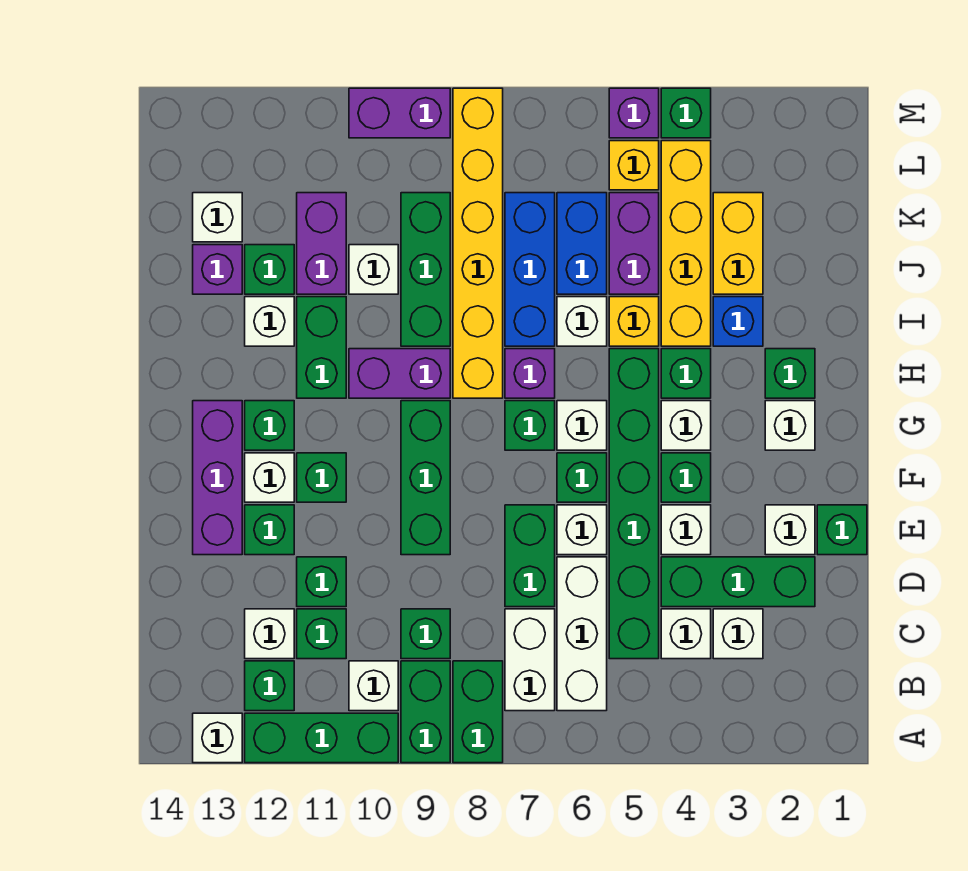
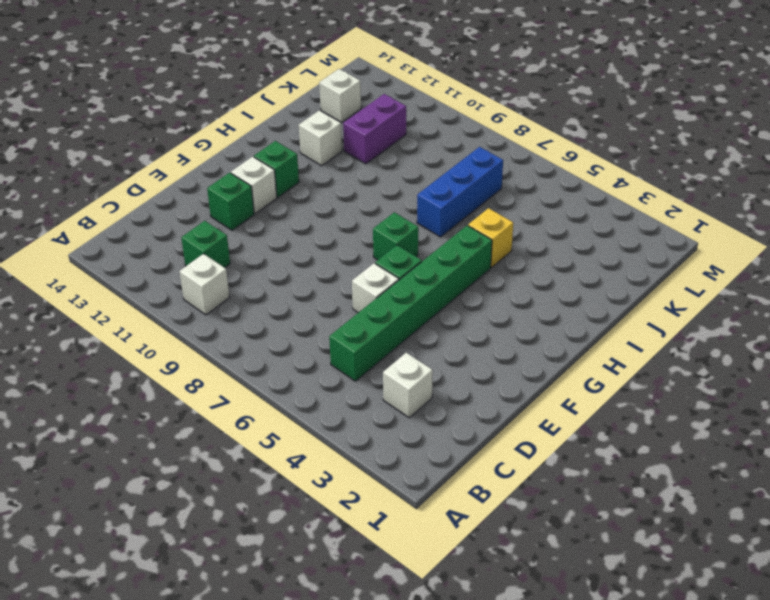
none -> green 1x2 brick [453,661,503,763]
none -> green 1x2 brick [401,661,450,763]
none -> green 1x3 brick [245,713,398,763]
none -> white 1x1 brick [193,713,242,763]

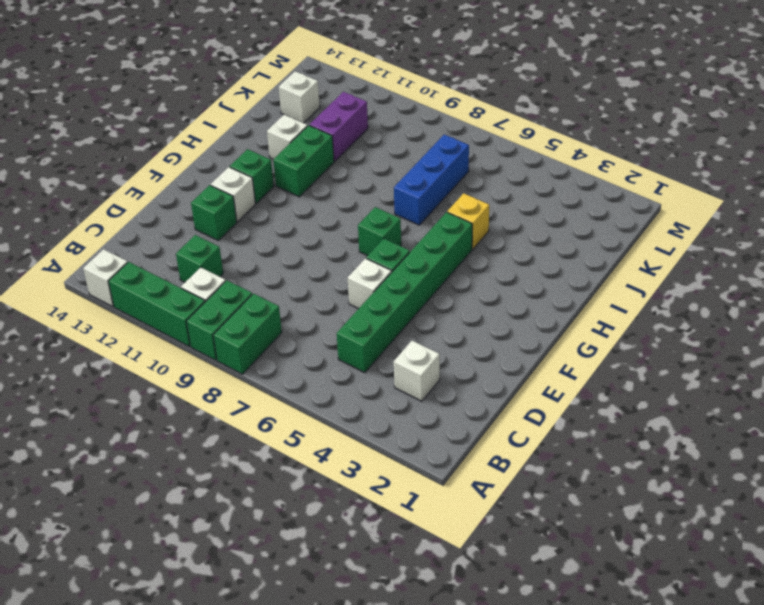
none -> white 1x3 brick [557,557,607,711]
none -> white 1x2 brick [505,609,555,711]
none -> green 1x1 brick [245,661,294,711]
none -> white 1x1 brick [661,609,711,659]

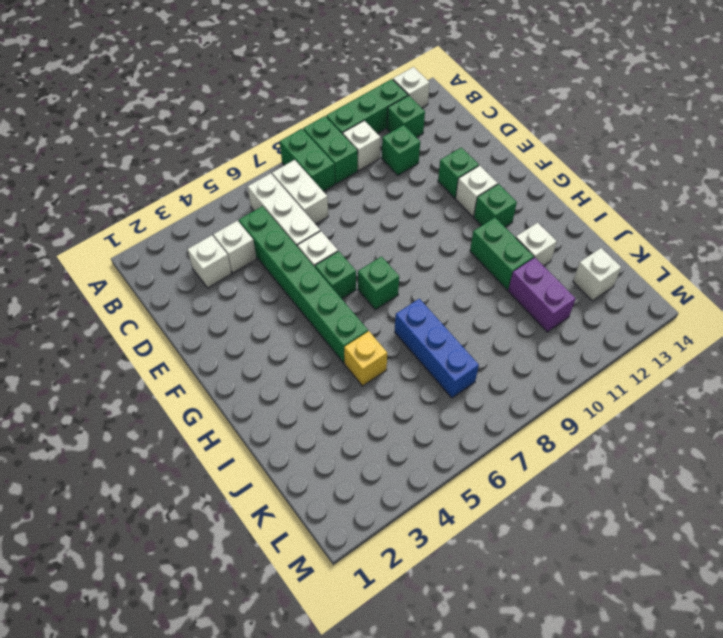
none -> green 1x1 brick [401,609,450,659]
none -> white 1x1 brick [245,609,294,659]
none -> green 1x3 brick [661,557,815,607]
none -> green 1x2 brick [505,505,555,607]

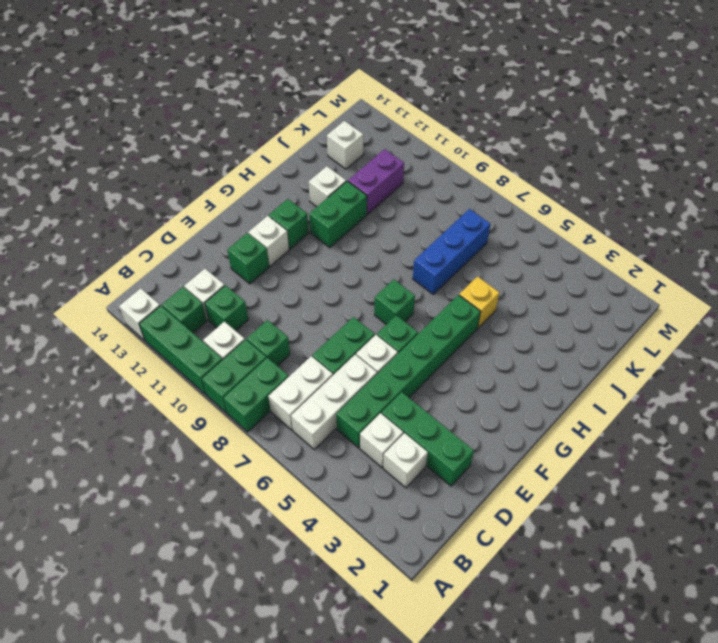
none -> green 1x1 brick [297,557,346,607]
none -> green 1x1 brick [817,505,867,555]
none -> white 1x1 brick [765,505,815,555]
none -> white 1x1 brick [661,505,711,555]

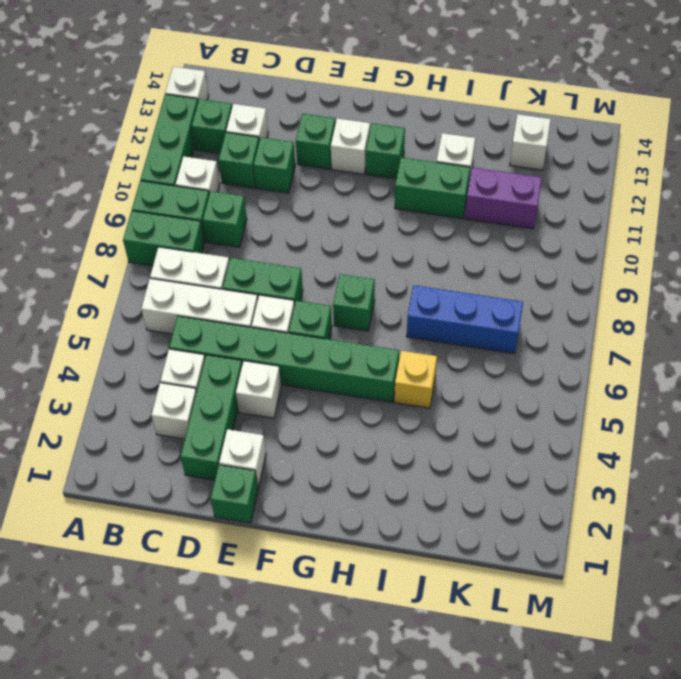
none -> green 1x3 brick [401,401,450,555]
none -> purple 1x3 brick [193,401,242,555]
none -> green 1x1 brick [661,453,711,502]
none -> green 1x1 brick [297,453,346,502]

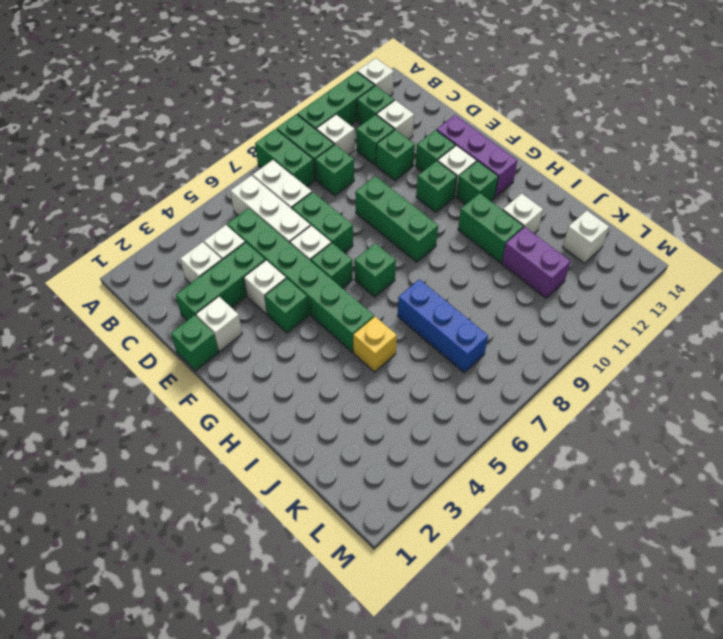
none -> white 1x1 brick [765,401,815,450]
none -> white 1x1 brick [661,401,711,450]
none -> white 1x1 brick [557,401,607,450]
none -> green 1x1 brick [765,349,815,398]

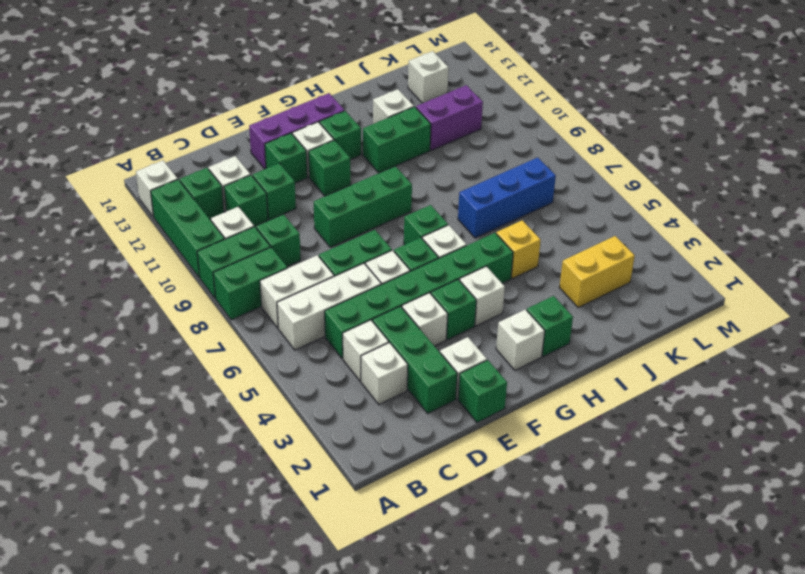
none -> green 1x1 brick [661,349,711,398]
none -> purple 1x1 brick [505,349,555,398]
none -> yellow 1x6 brick [453,88,503,398]
none -> purple 1x2 brick [349,349,450,398]

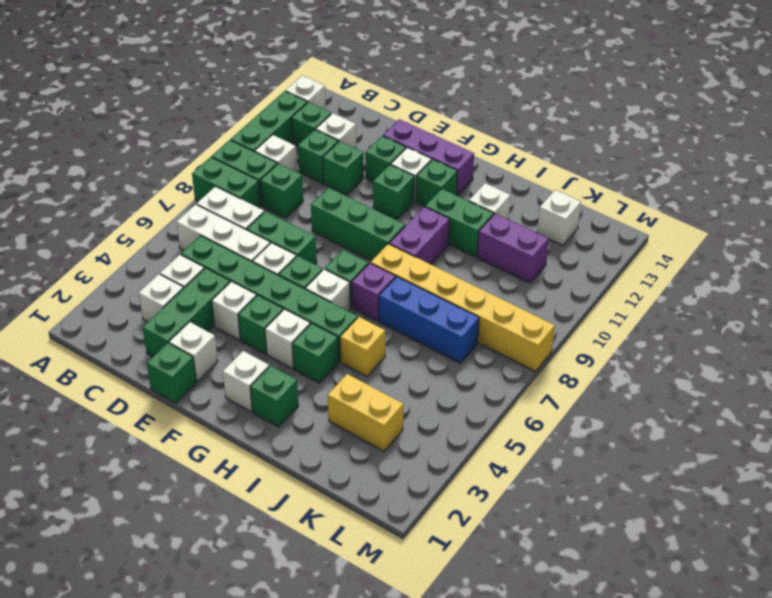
none -> blue 1x1 brick [713,297,763,346]
none -> yellow 1x4 brick [661,141,711,346]
none -> white 1x1 brick [557,297,607,346]
none -> green 1x3 brick [401,193,450,346]

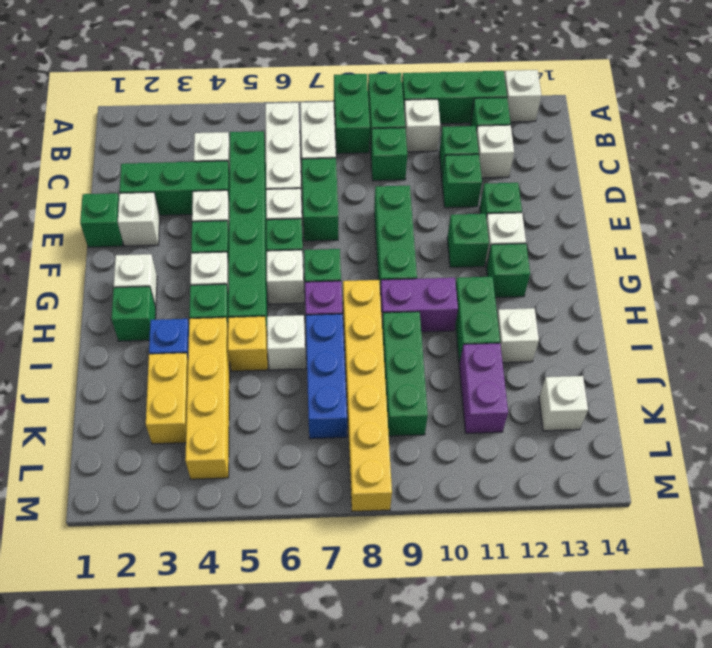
none -> white 1x1 brick [713,609,763,659]
none -> purple 1x3 brick [193,401,242,555]
none -> purple 1x2 brick [609,193,659,294]
none -> blue 1x2 brick [557,193,607,294]

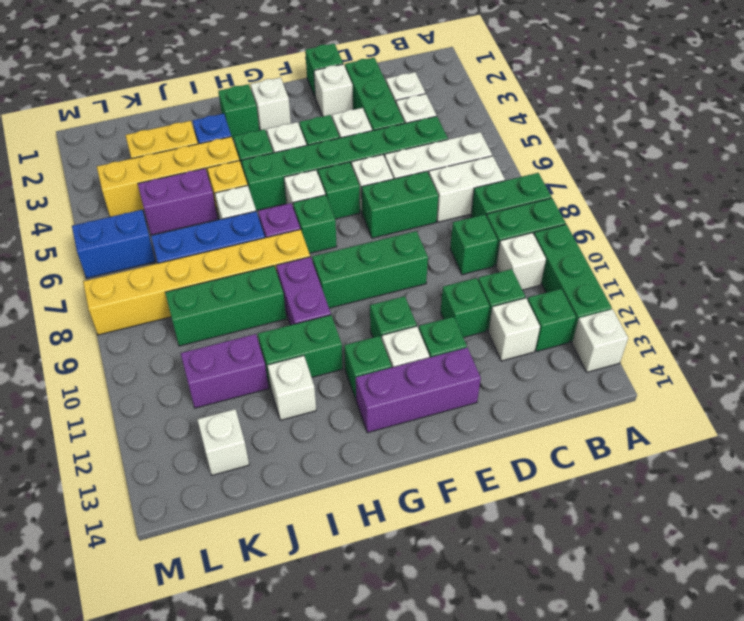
blue 1x2 brick [72,210,156,278] -> blue 1x2 brick moved to [557,193,607,294]
none -> white 1x1 brick [349,245,398,294]
none -> green 1x1 brick [245,245,294,294]
none -> purple 1x1 brick [193,245,242,294]
none -> yellow 1x1 brick [609,141,659,190]

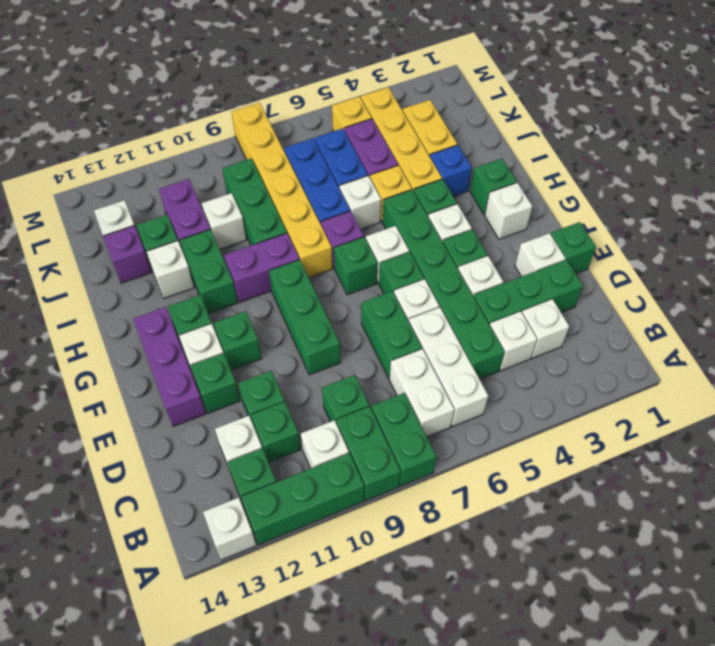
none -> green 1x1 brick [661,88,711,138]
none -> purple 1x1 brick [609,88,659,138]
none -> purple 1x2 brick [349,88,450,138]

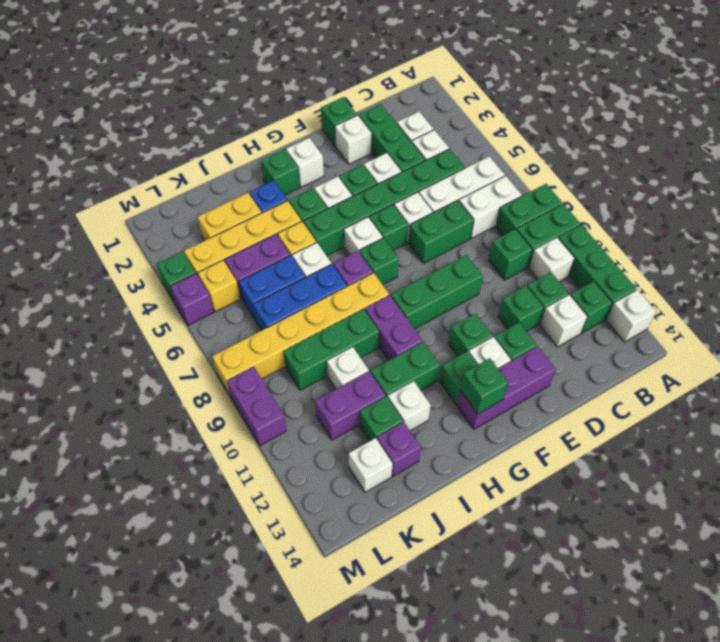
green 1x1 brick [460,358,508,414] -> none

